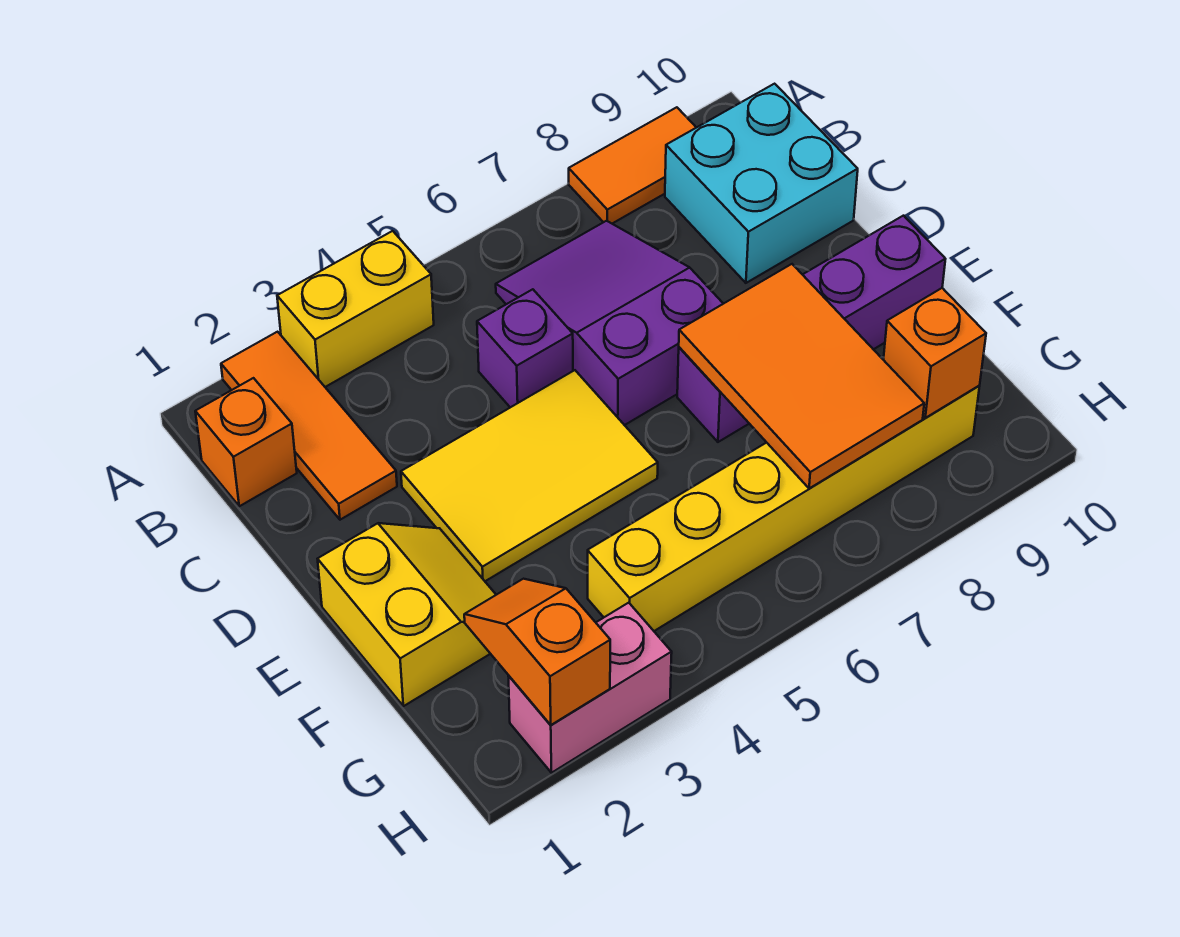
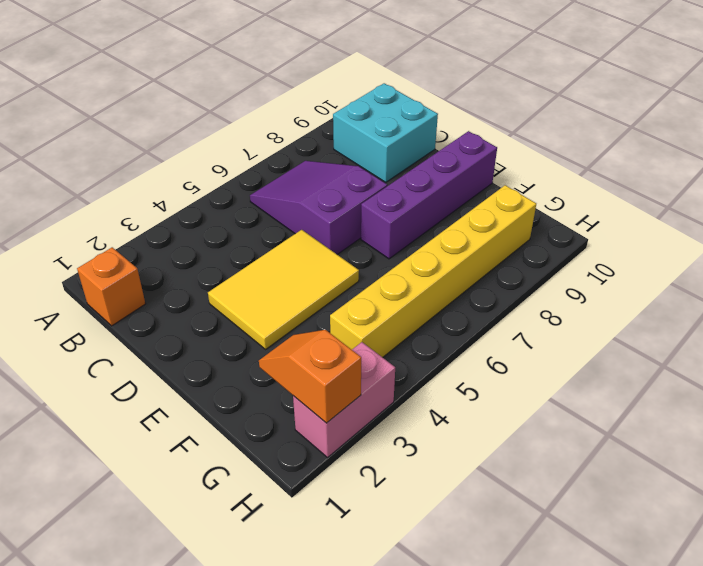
none -> orange 1x3 tile [221,332,397,520]
none -> yellow 1x2 brick [277,231,434,387]
none -> orange 1x2 tile [569,107,696,223]

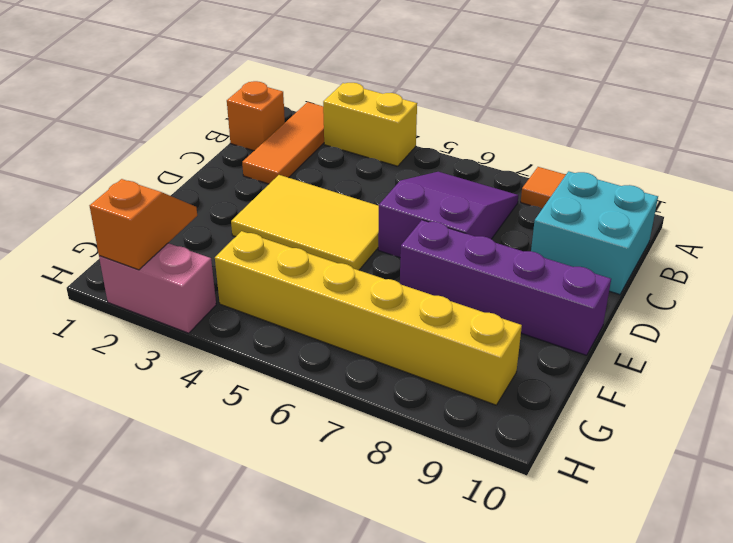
none -> purple 1x1 brick [477,289,573,407]
none -> yellow 2x2 slope [318,523,496,706]
none -> orange 2x3 tile [679,264,924,489]

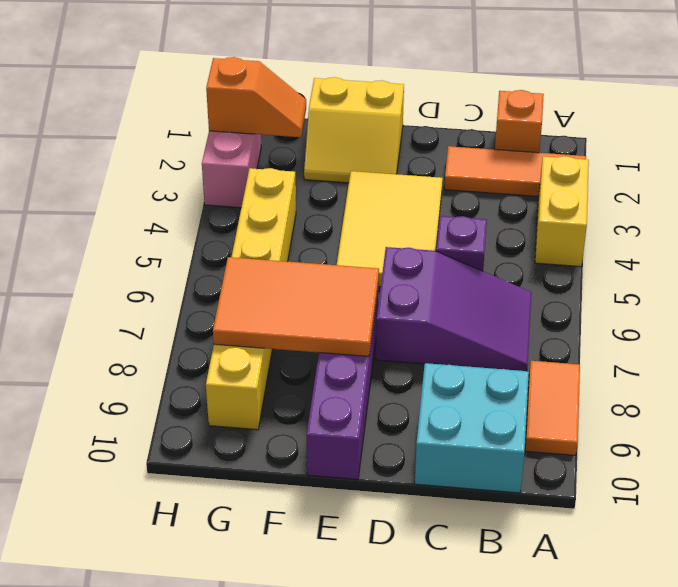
none -> orange 1x1 brick [883,288,986,418]

